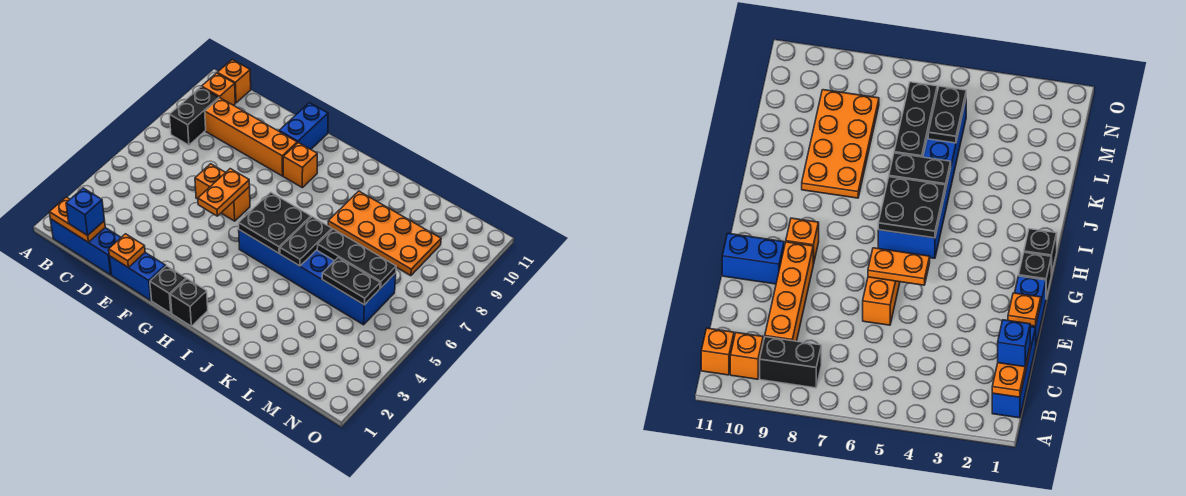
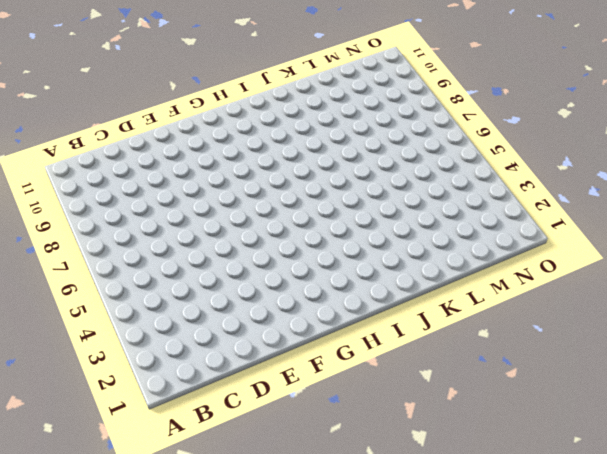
none -> blue 1x3 brick [50,219,121,275]
none -> black 1x2 brick [170,87,219,145]
none -> orange 1x1 brick [202,73,235,105]

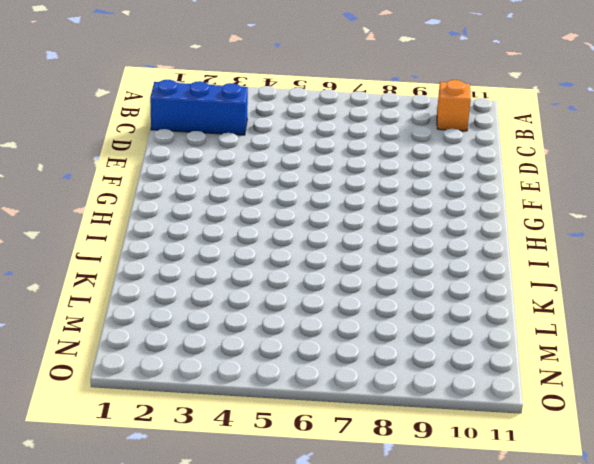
blue 1x3 brick [150,80,248,135] -> blue 1x3 brick turned to [50,219,121,275]
none -> black 1x2 brick [170,87,219,145]
none -> orange 1x1 brick [217,60,251,103]
none -> orange 1x4 brick [205,98,297,176]

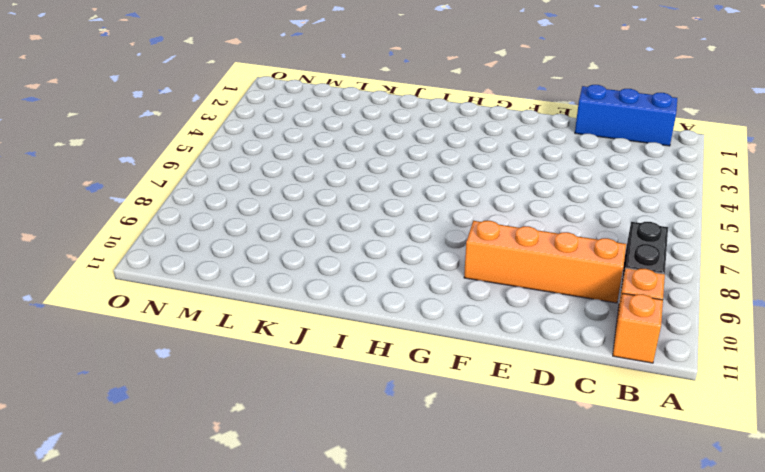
none -> blue 1x2 brick [109,253,166,300]
none -> orange 1x2 brick [195,164,250,221]
none -> blue 1x2 brick [279,103,328,149]

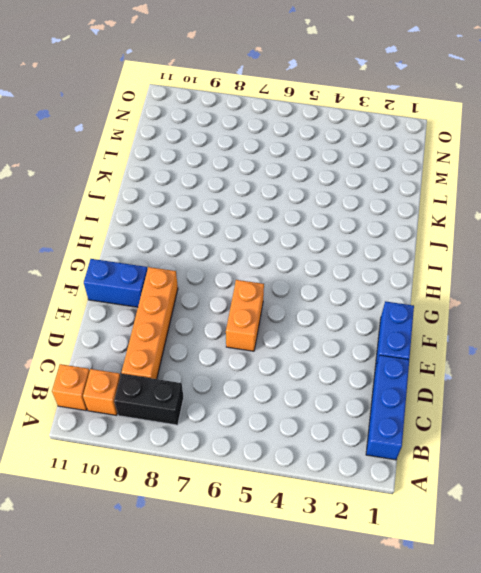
none -> black 1x1 brick [150,266,186,313]
none -> orange 1x1 brick [283,143,317,188]
none -> black 1x1 brick [170,279,208,326]

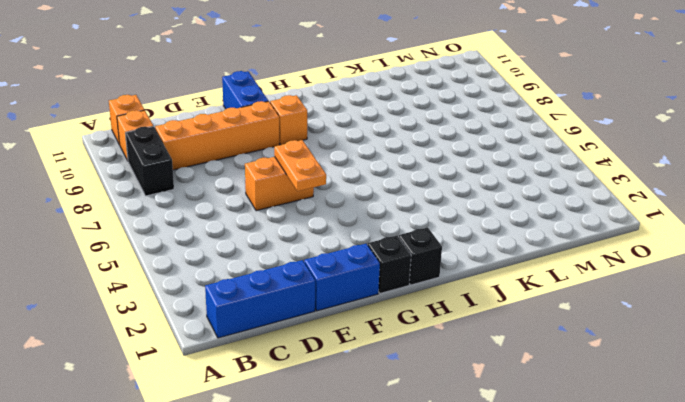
none -> blue 2x6 brick [239,230,396,325]
none -> orange 2x4 plate [328,191,441,276]
none -> orange 1x2 plate [49,197,105,242]

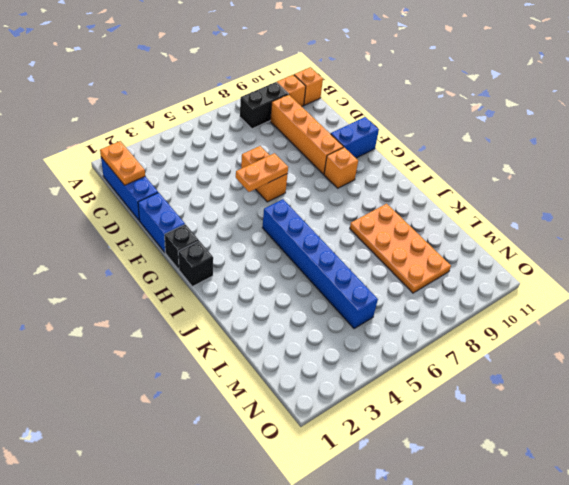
blue 1x6 brick [262,199,378,329] -> blue 2x6 brick [239,230,396,325]
none -> orange 1x1 plate [109,234,145,267]
none -> black 2x2 plate [239,192,311,253]
none -> black 1x2 plate [280,217,332,266]

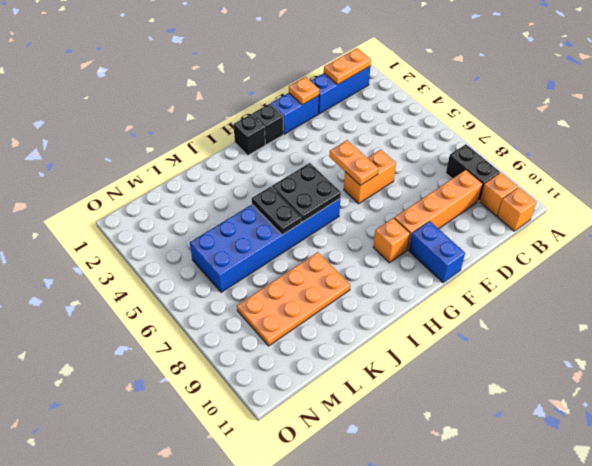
none -> black 1x3 plate [317,229,396,288]
none -> black 1x2 plate [322,258,380,305]
none -> blue 1x1 brick [66,188,105,235]

